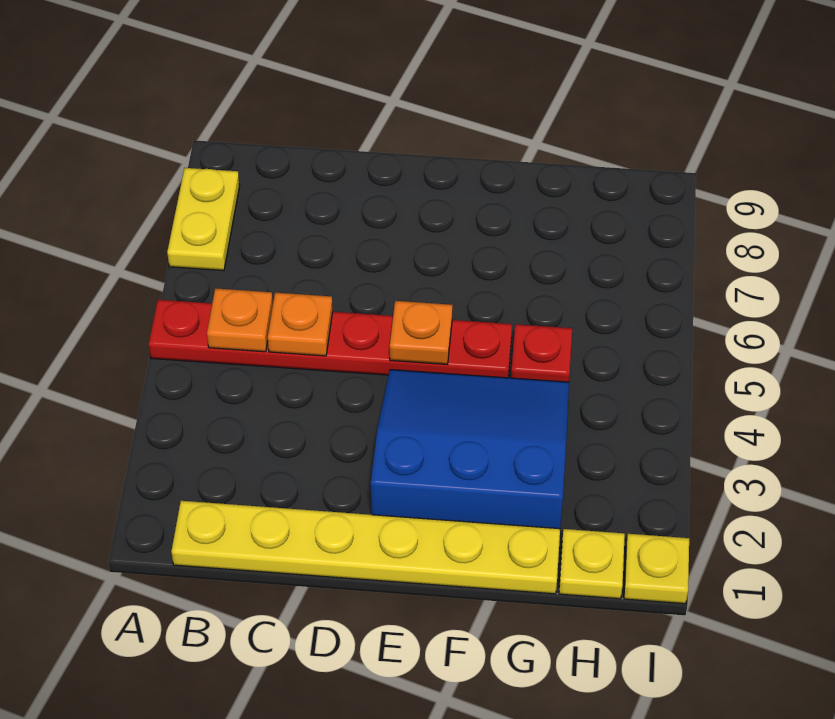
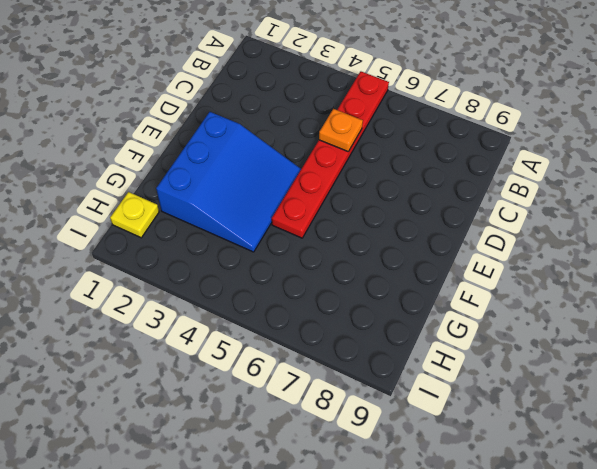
none -> yellow 1x2 plate [167,168,240,271]
none -> yellow 1x6 plate [171,501,560,594]

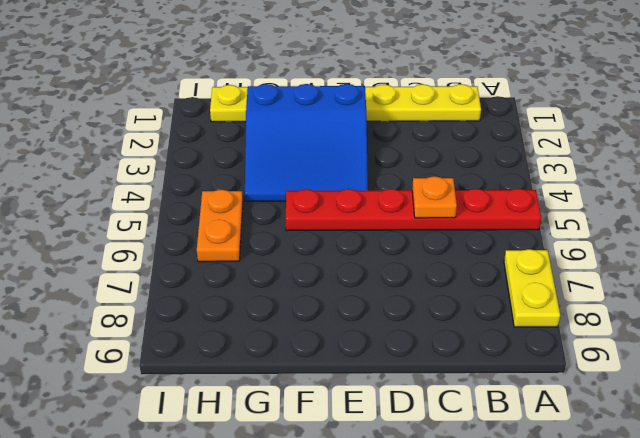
orange 1x2 plate [197,190,243,262] -> none
none -> red 1x1 plate [511,324,572,382]
none -> yellow 1x1 plate [624,534,689,604]

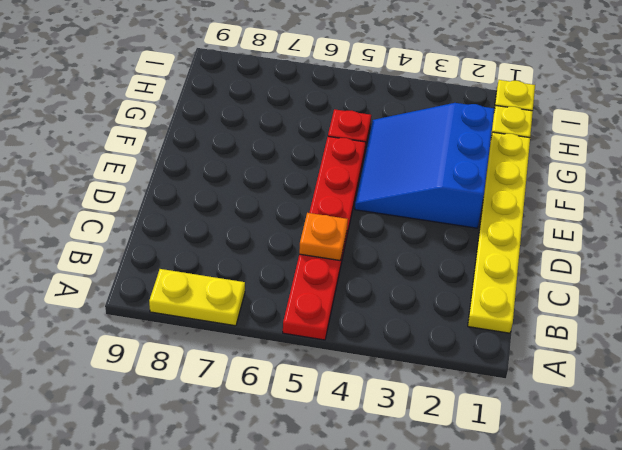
none -> orange 1x1 plate [207,288,273,352]
none -> orange 1x1 plate [390,301,453,364]

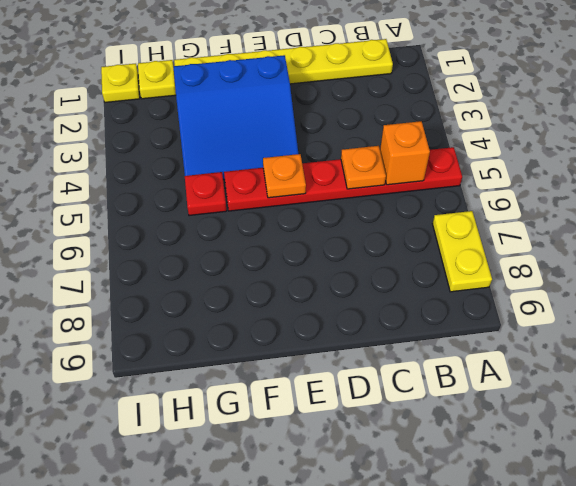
orange 1x1 brick [380,121,430,185] -> orange 1x1 plate [207,288,273,352]

